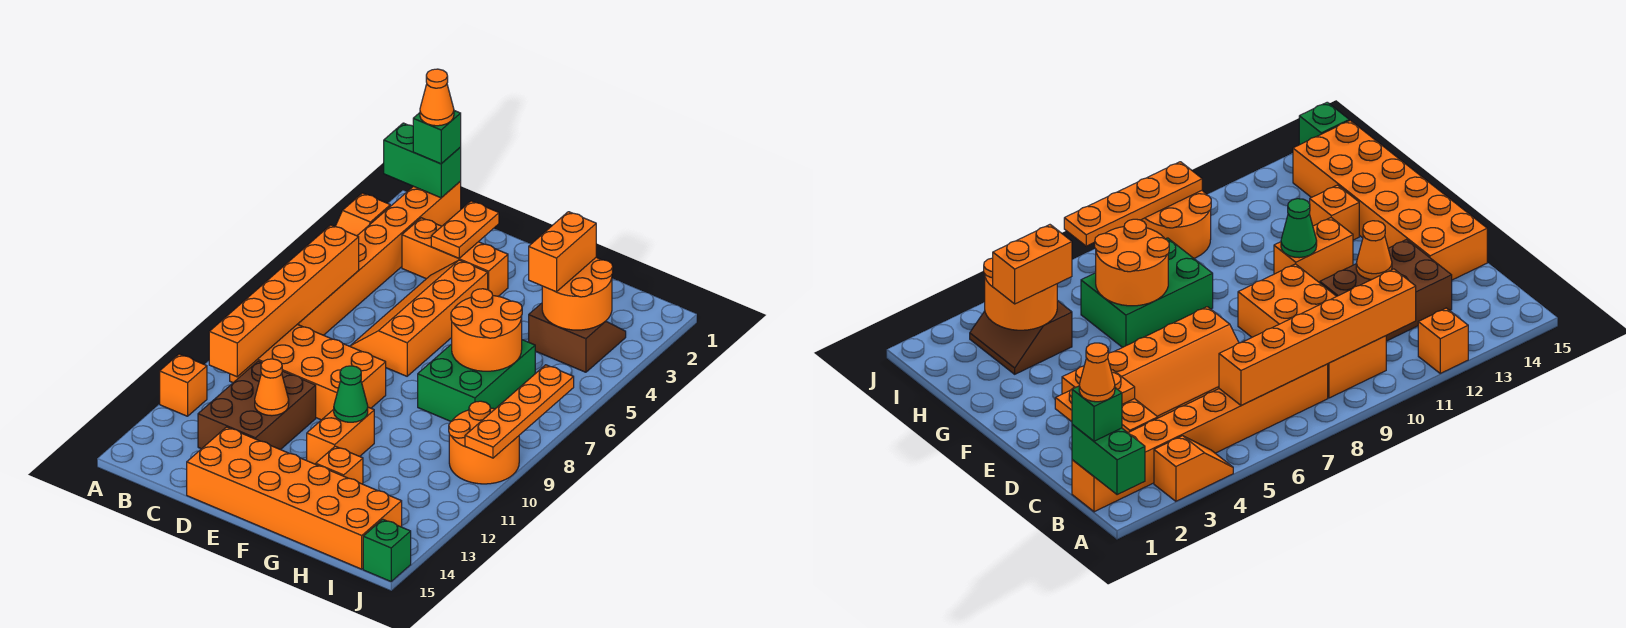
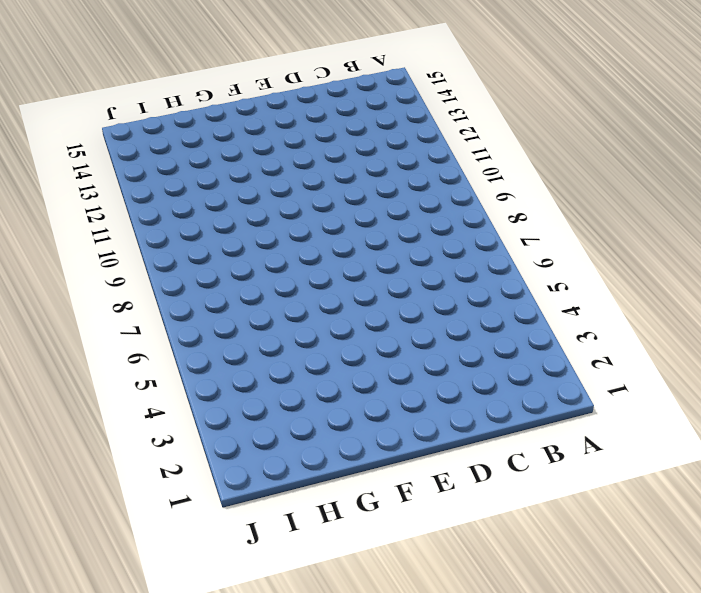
none -> orange 1x2 slope [335,193,390,236]
none -> orange 1x1 brick [160,354,207,416]
none -> orange 1x8 brick [298,182,461,335]

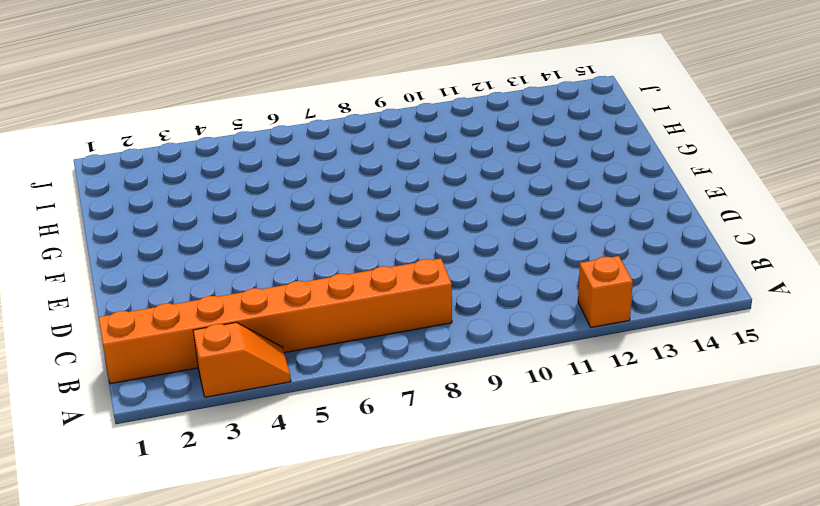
none -> orange 2x4 brick [230,324,386,420]
none -> orange 1x3 brick [402,218,508,296]
none -> brown 2x3 brick [198,361,316,450]

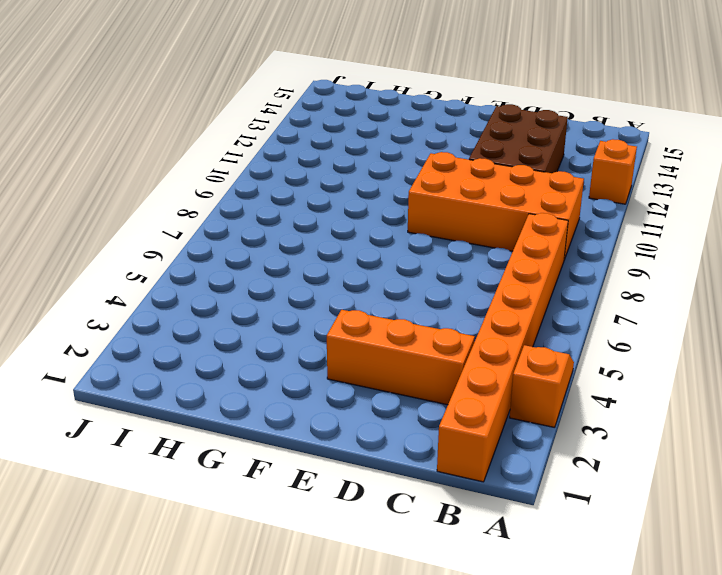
none -> orange 2x4 slope [350,260,488,376]
none -> orange 2x6 brick [187,427,402,569]
none -> orange 1x2 brick [307,407,374,464]

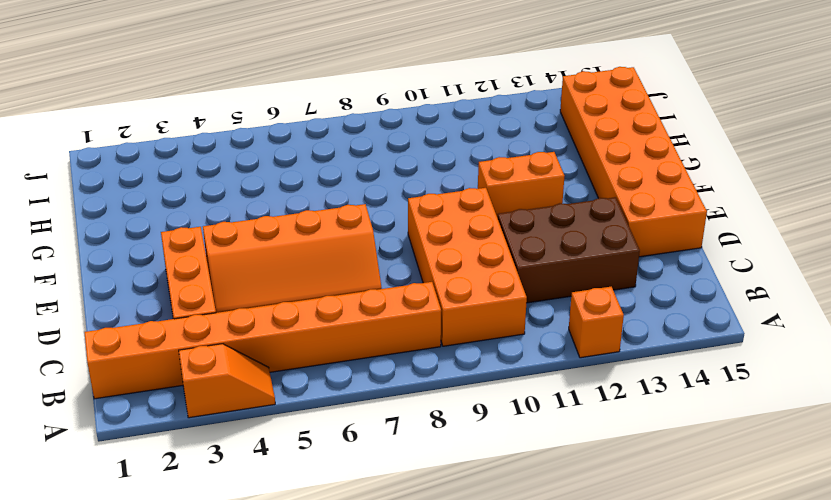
none -> green 2x3 brick [418,340,535,422]
none -> orange 1x1 brick [316,446,363,484]
none -> brown 2x2 slope [529,303,626,372]

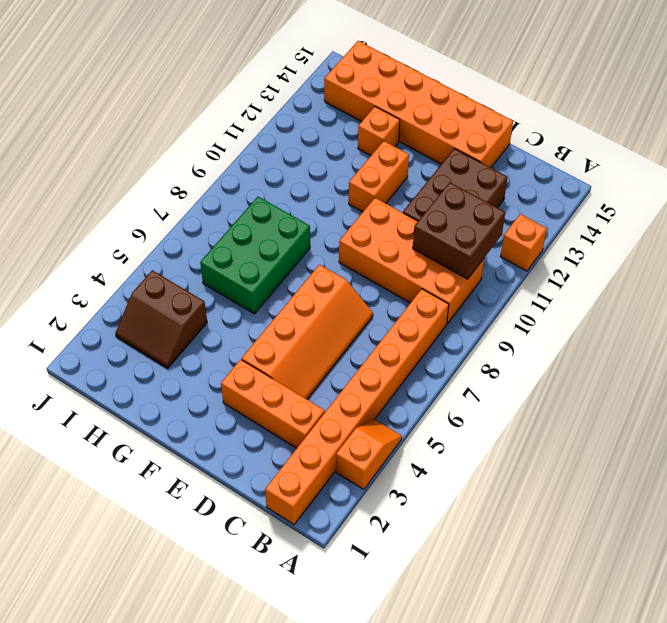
brown 2x2 brick [413,182,505,279] -> orange 1x6 brick [209,225,359,377]
none -> orange 2x2 round brick [449,401,519,484]
none -> green 1x1 brick [363,519,411,581]
none -> green 1x2 brick [384,123,461,198]

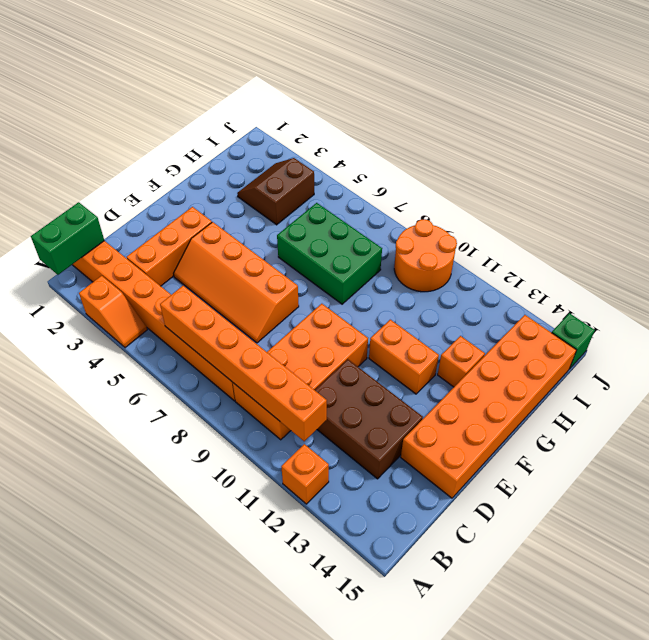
none -> orange 1x2 plate [431,201,499,258]
none -> orange 1x1 cone [255,359,289,416]
none -> green 1x1 cone [334,366,368,422]

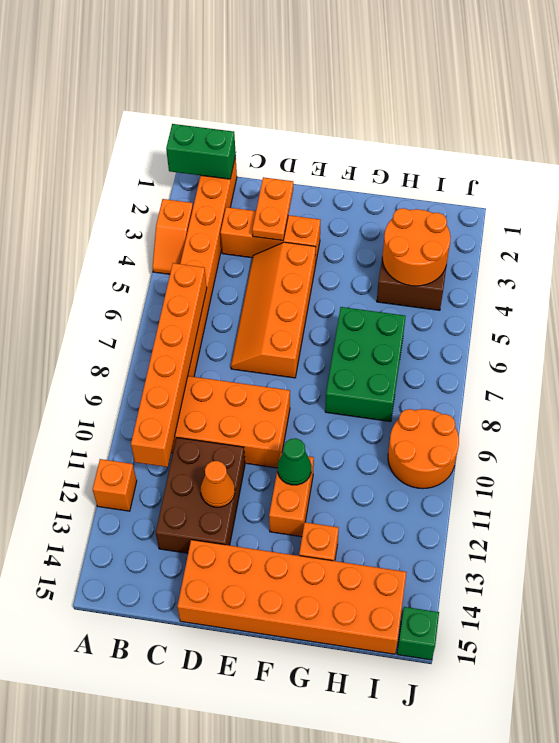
none -> orange 2x2 round brick [451,289,522,371]
none -> orange 1x4 plate [465,365,574,458]
none -> green 1x1 brick [413,111,461,164]

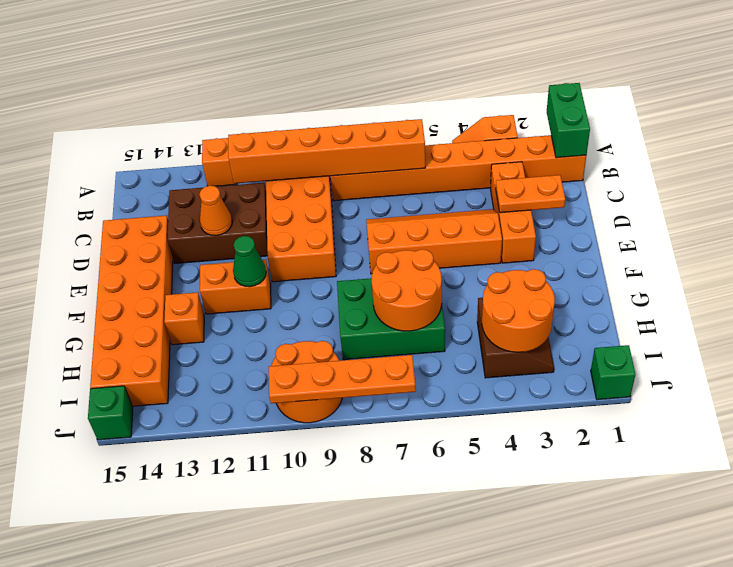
green 1x1 brick [591,345,636,400] -> green 1x1 brick moved to [413,111,461,164]
none -> orange 1x2 brick [529,212,596,292]
none -> orange 1x1 cone [420,69,454,126]

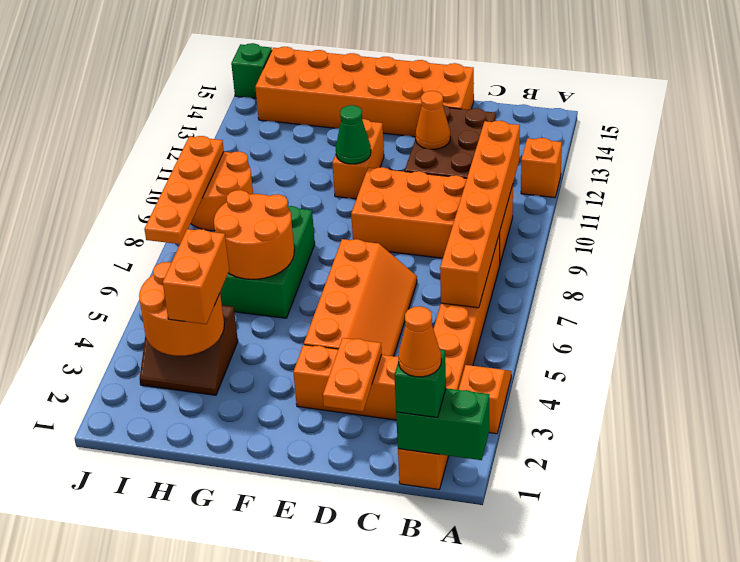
none -> orange 1x1 brick [316,446,363,484]

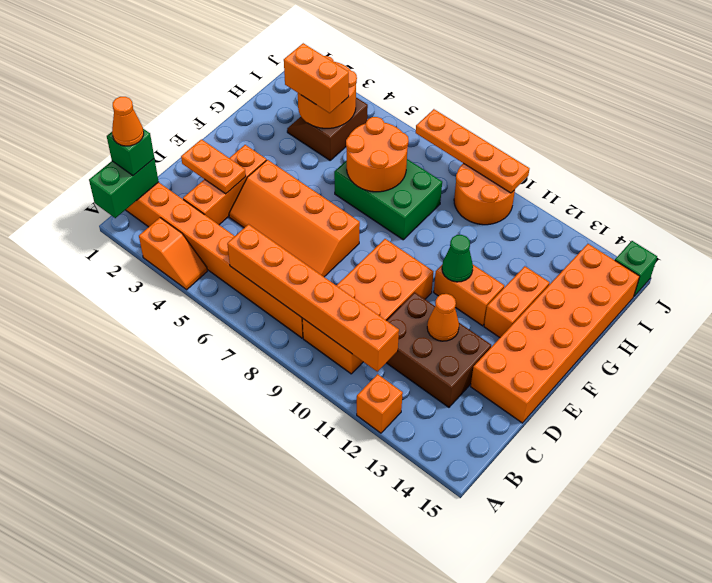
orange 1x2 brick [484,266,550,337] -> orange 1x1 brick [316,446,363,484]

